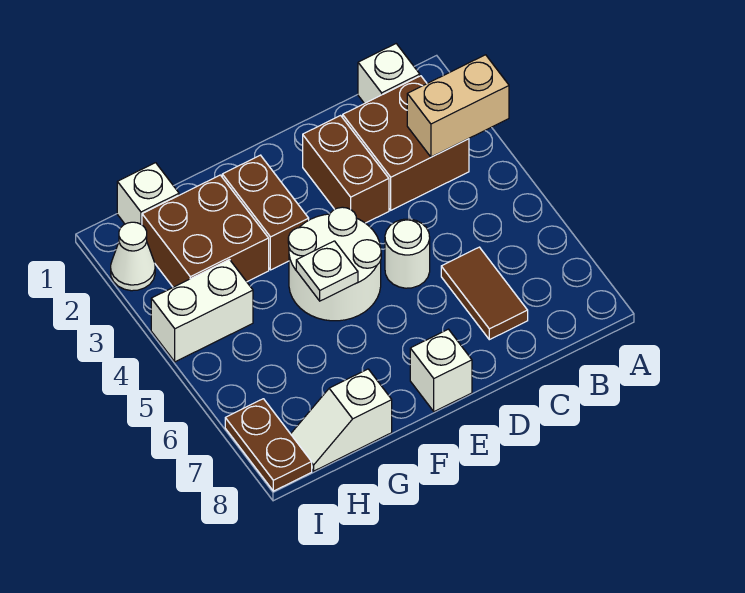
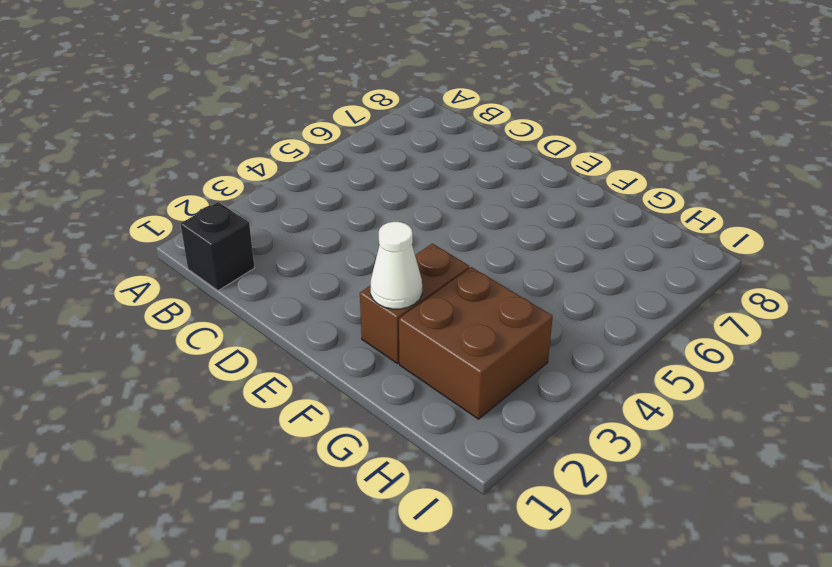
black 1x1 brick [180,202,255,291] -> white 1x1 brick [358,44,420,104]
white 1x1 cone [371,222,422,309] -> white 1x1 cone moved to [111,222,155,291]
none -> brown 2x2 brick [343,76,469,210]
none -> brown 1x2 tile [441,247,528,340]
none -> brown 1x2 brick [303,116,389,223]

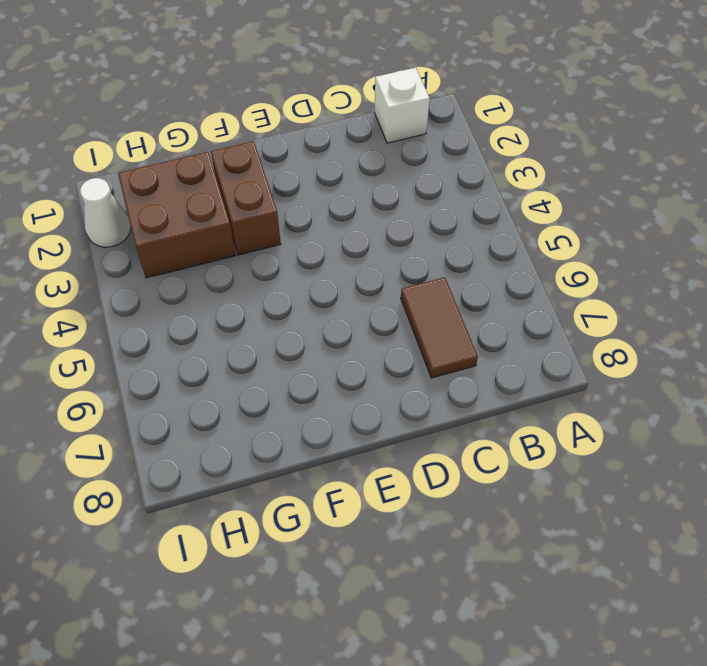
none -> brown 2x2 brick [343,76,469,210]
none -> brown 1x2 brick [303,116,389,223]
none -> white 1x1 round brick [385,219,430,288]

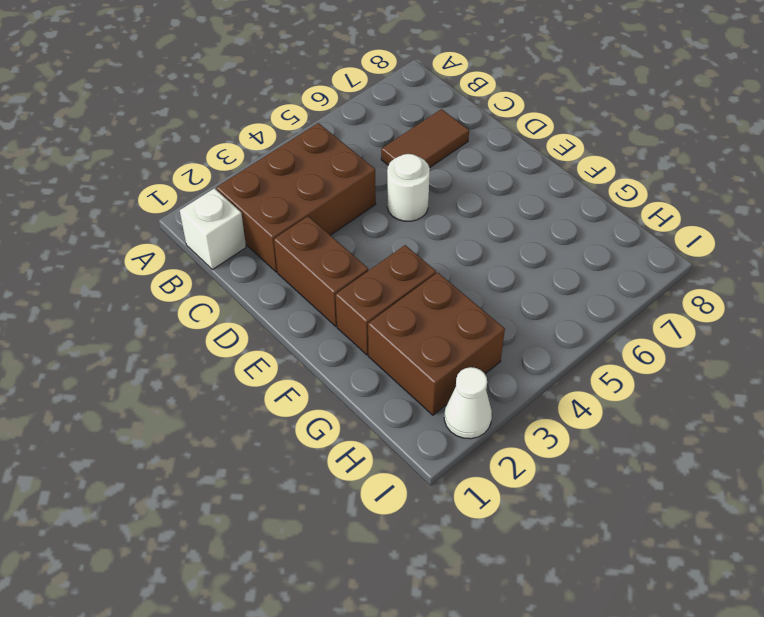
brown 2x3 brick [216,123,376,272] -> brown 2x2 brick [343,76,469,210]
brown 1x2 brick [274,216,368,326] -> brown 1x2 brick turned to [303,116,389,223]
none -> white 2x2 round brick [288,207,381,321]
none -> white 1x1 brick [410,329,472,412]
none -> white 1x2 slope [291,369,392,471]

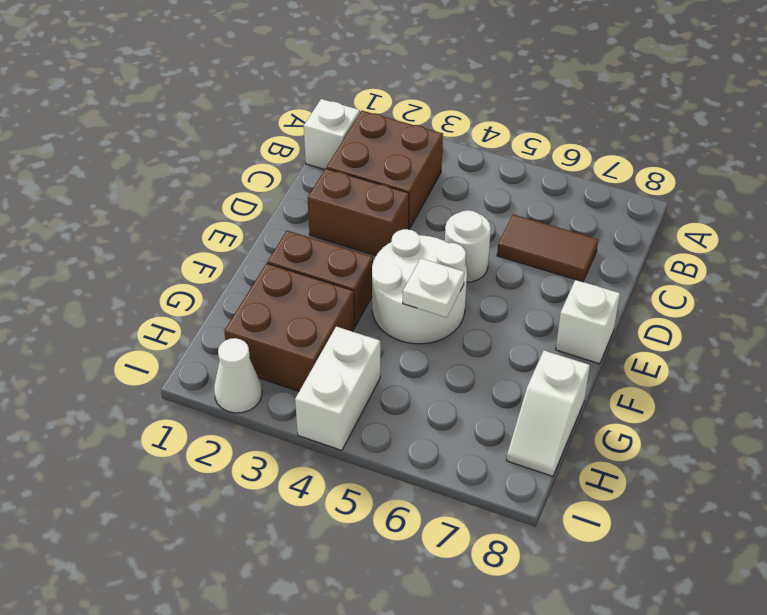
none -> white 1x1 brick [117,163,179,225]
none -> brown 1x2 plate [225,399,312,491]
none -> tan 1x2 brick [407,55,509,157]

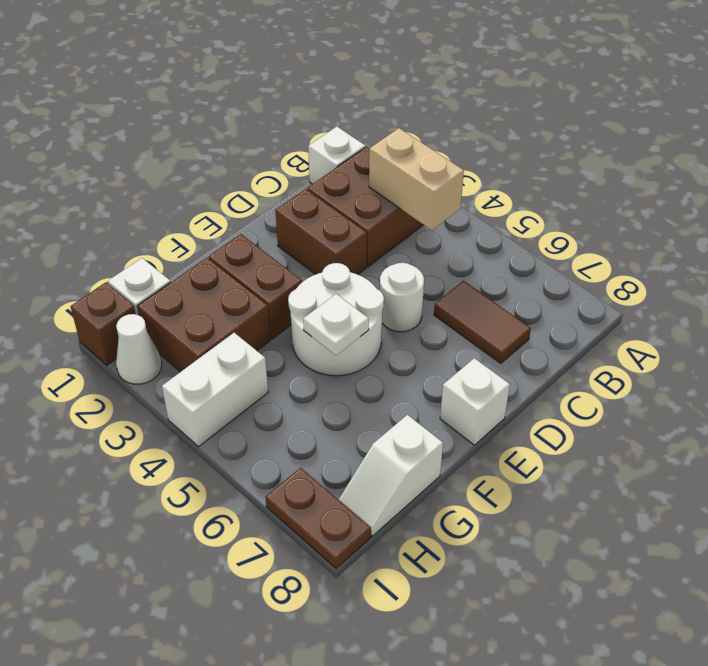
tan 1x2 brick [369,128,464,230] -> tan 1x2 brick turned to [407,55,509,157]
brown 1x1 brick [71,282,136,365] -> none

